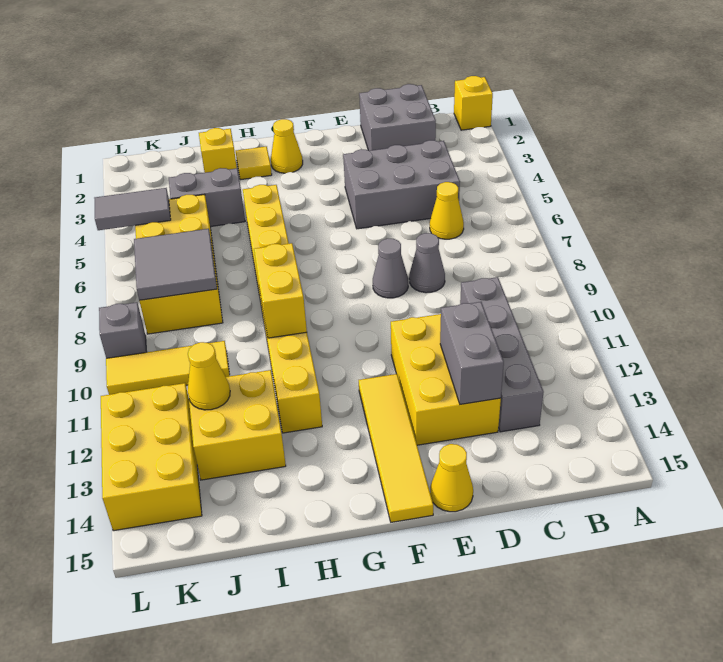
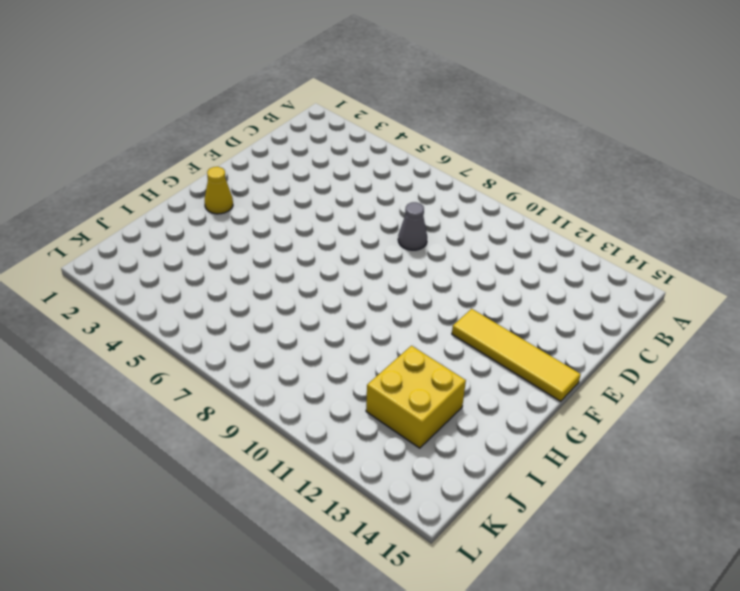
none -> yellow 1x1 brick [454,76,493,130]
none -> grey 2x2 brick [359,84,436,151]
none -> grey 2x3 brick [343,140,460,229]

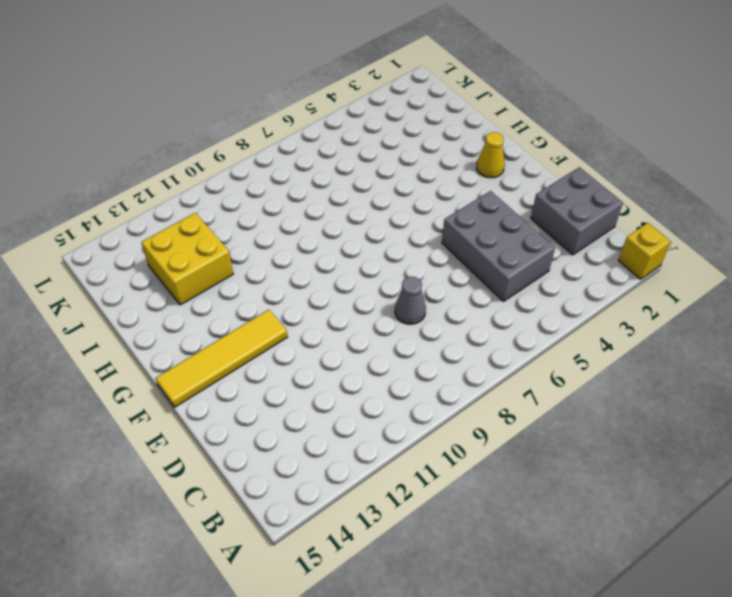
none -> yellow 1x1 cone [430,182,464,239]
none -> grey 1x4 brick [460,277,544,432]
none -> yellow 2x3 brick [391,314,501,445]

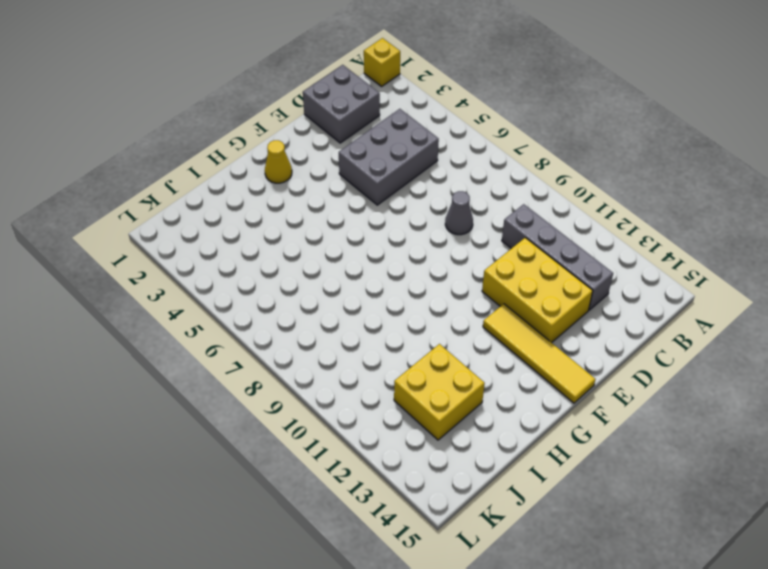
none -> yellow 1x1 cone [430,182,464,239]
none -> grey 1x1 cone [373,238,408,298]
none -> yellow 1x1 cone [430,444,473,512]

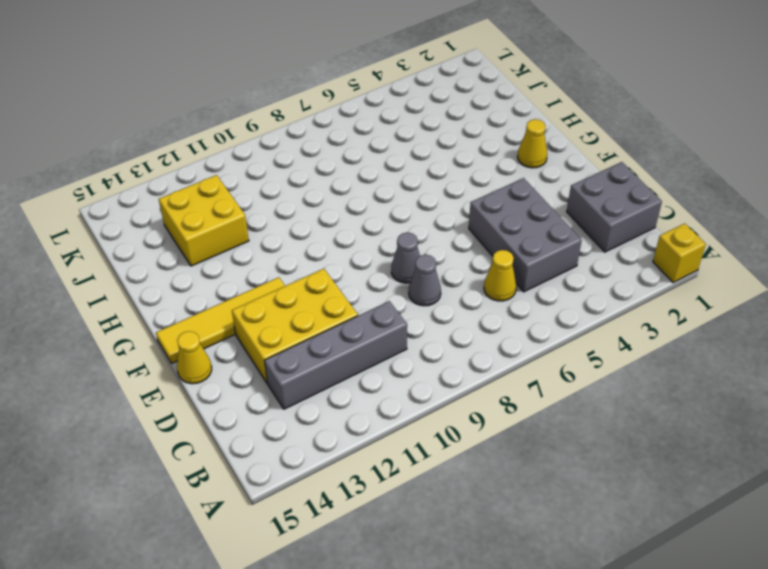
none -> yellow 1x1 tile [236,146,272,180]
none -> yellow 1x8 brick [243,185,322,433]
none -> yellow 1x1 brick [199,128,237,173]

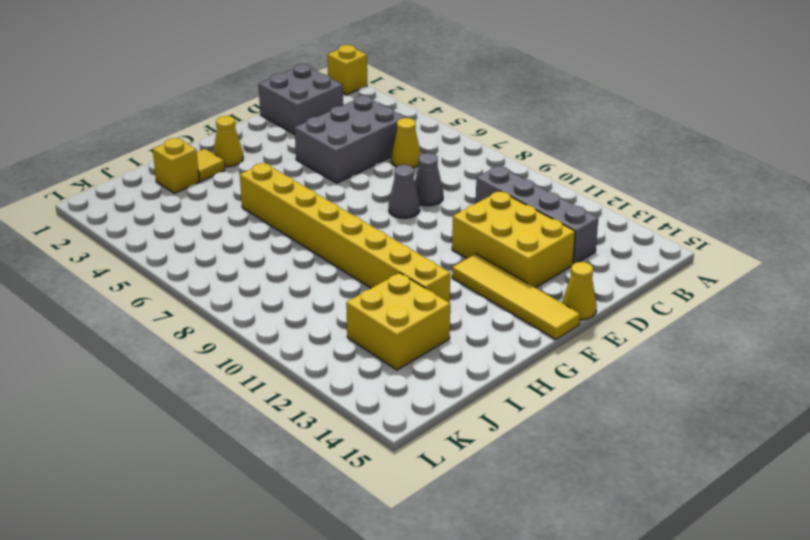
none -> grey 1x2 brick [169,168,245,227]
none -> yellow 2x4 brick [135,194,223,334]
none -> yellow 1x3 tile [106,341,230,395]

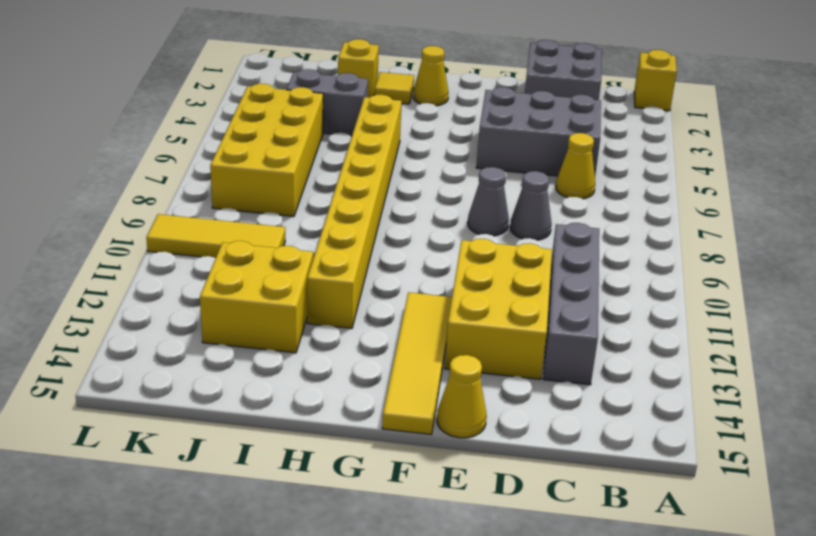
none -> yellow 2x3 brick [101,383,202,531]
none -> grey 1x1 brick [99,302,147,358]
none -> grey 1x2 brick [440,302,504,404]

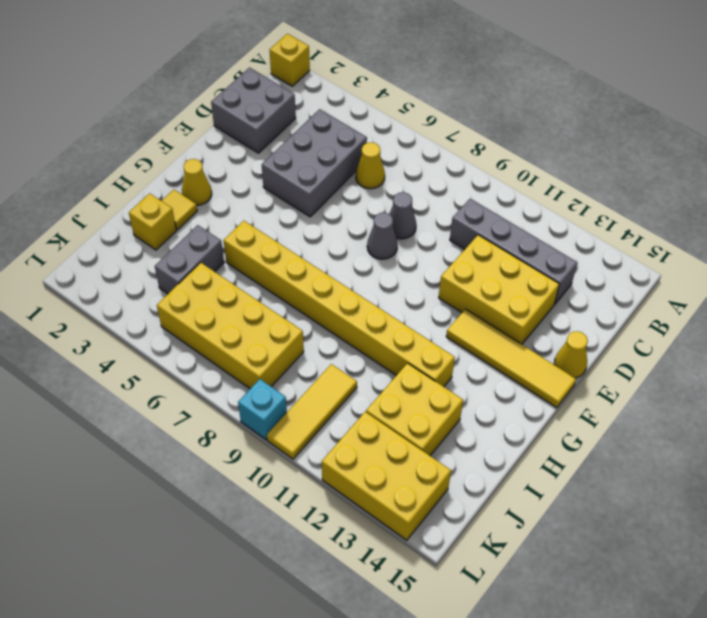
cyan 1x1 brick [238,379,287,440] -> grey 1x1 brick [99,302,147,358]
none -> grey 1x2 brick [440,302,504,404]
none -> yellow 1x2 brick [254,243,307,338]
none -> grey 2x2 tile [134,229,217,300]

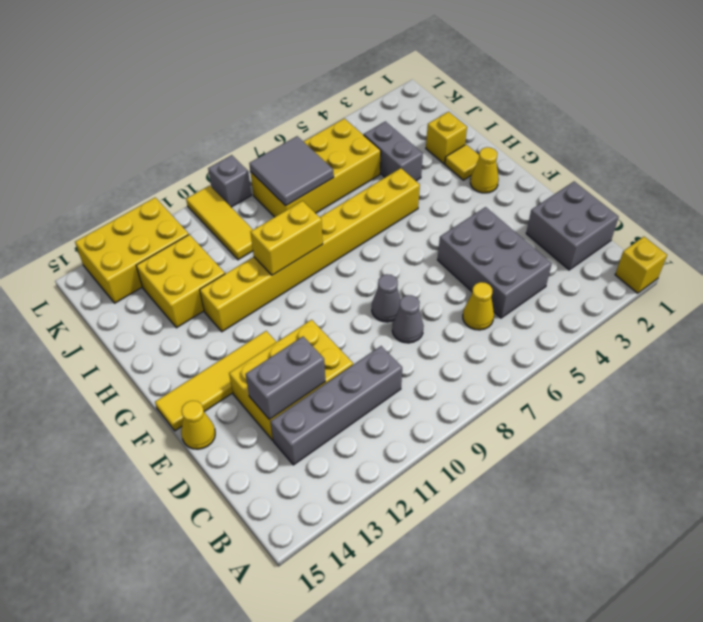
none -> yellow 1x1 cone [188,342,230,410]
none -> grey 1x2 tile [94,188,171,230]

